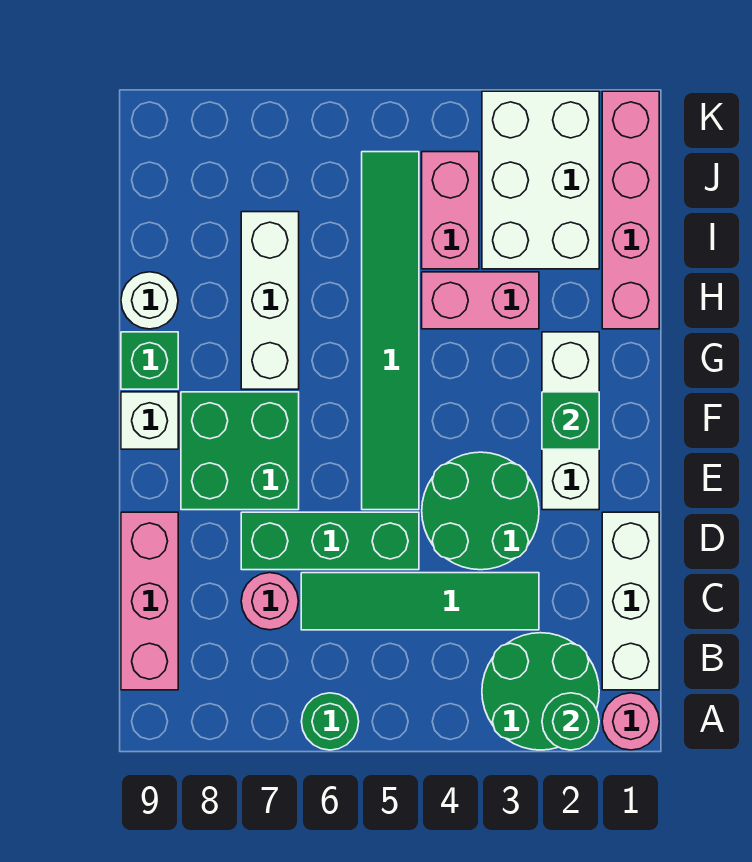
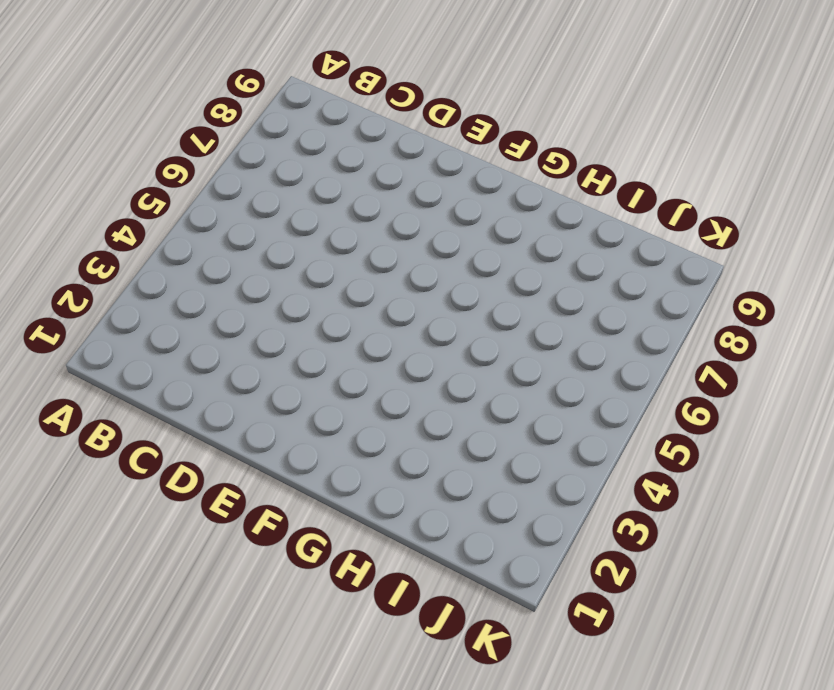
none -> pink 1x1 round brick [602,693,659,750]
none -> green 2x2 round brick [482,633,599,750]
none -> green 1x1 round brick [301,693,359,750]

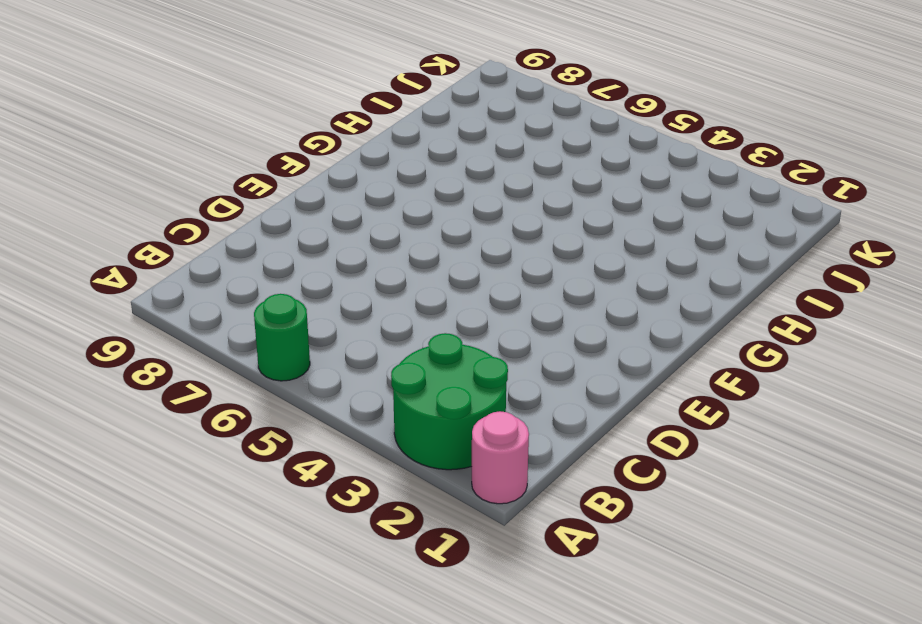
none -> white 1x3 brick [602,512,659,690]
none -> pink 1x3 brick [121,512,178,690]
none -> green 1x4 tile [301,573,539,630]

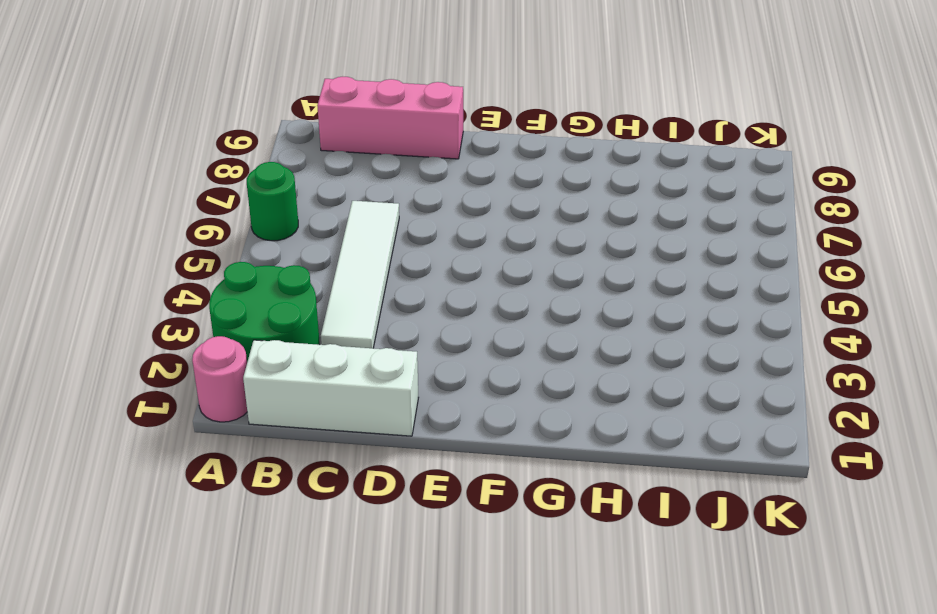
white 1x4 tile [321,201,399,348] -> green 1x4 tile [301,573,539,630]
none -> pink 1x1 round brick [241,573,298,630]
none -> green 2x2 round brick [422,452,539,570]
none -> green 1x3 brick [241,512,419,570]

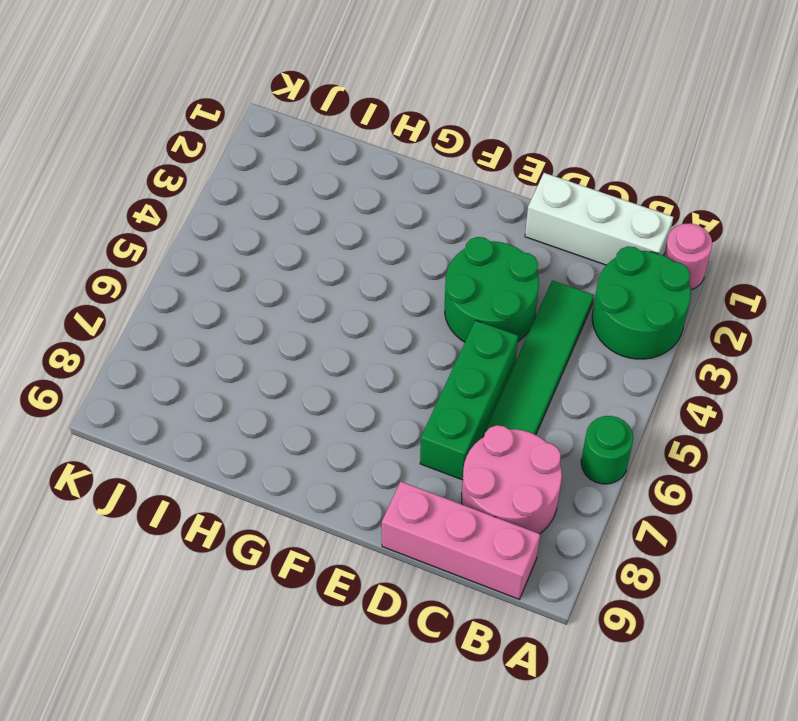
pink 2x2 round brick [462,425,562,534] -> pink 1x1 round brick [241,573,298,630]
none -> white 1x3 brick [542,332,599,510]
none -> green 1x6 tile [362,152,419,510]
none -> green 2x2 brick [181,392,299,510]

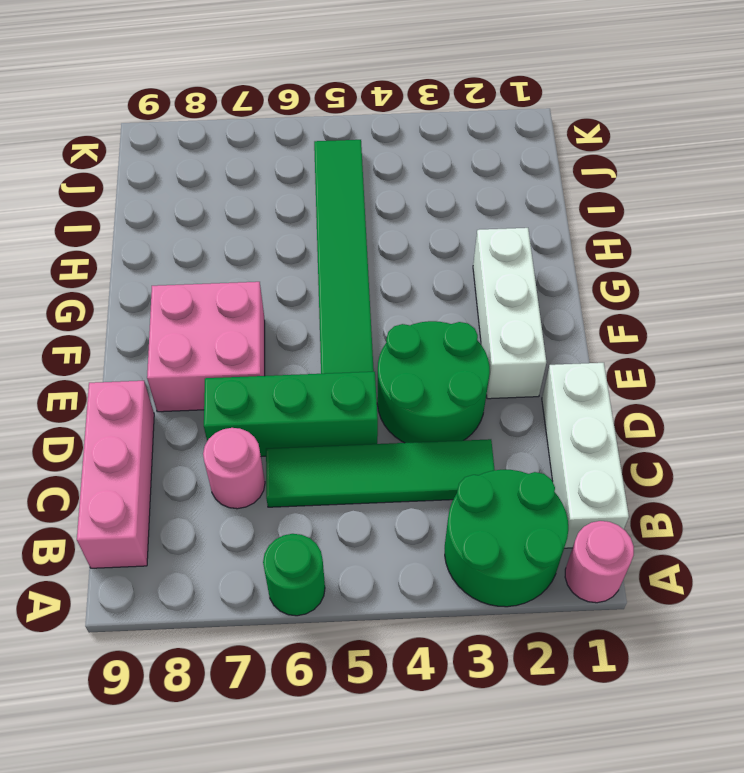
pink 2x2 brick [147,282,265,412] -> green 2x2 brick [181,392,299,510]
none -> white 1x1 brick [121,392,178,449]
none -> white 1x3 brick [241,212,299,389]
none -> green 1x1 brick [121,332,178,389]

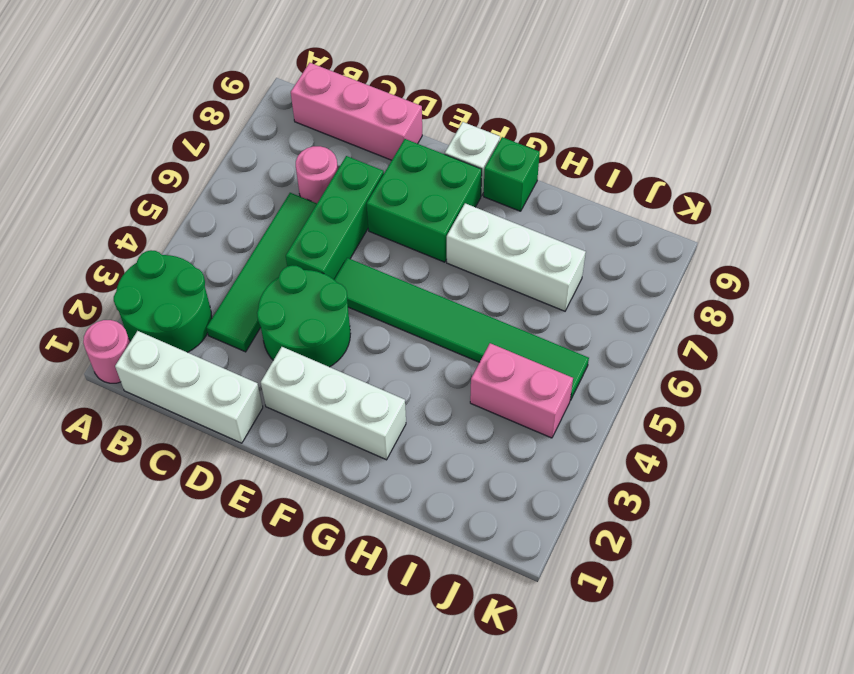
none -> green 1x1 round brick [301,693,359,750]
none -> pink 1x4 brick [602,91,659,329]
none -> pink 1x2 brick [422,272,539,329]

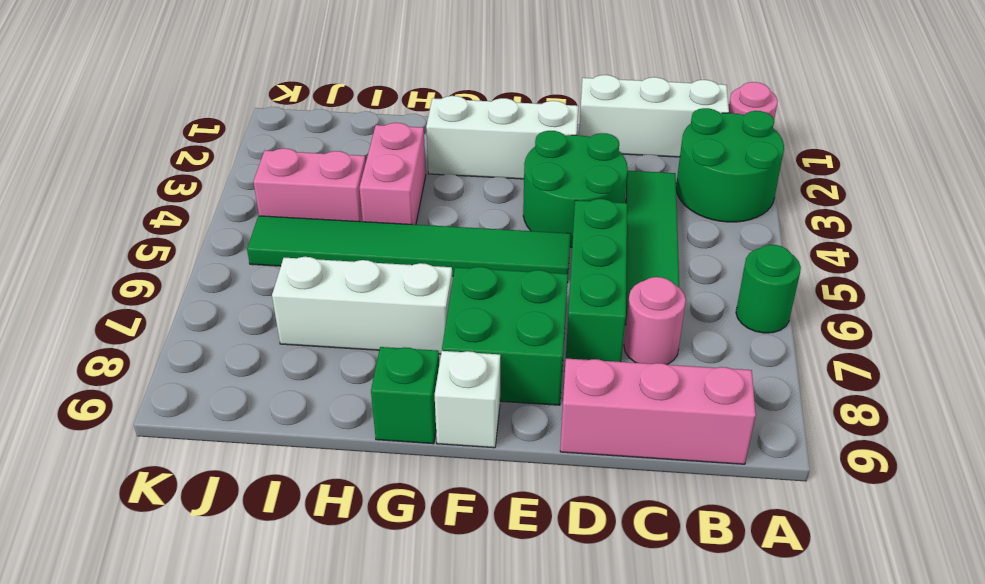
none -> pink 1x4 brick [602,91,659,329]
none -> white 1x1 round brick [121,272,178,329]
none -> white 2x3 brick [482,91,599,269]

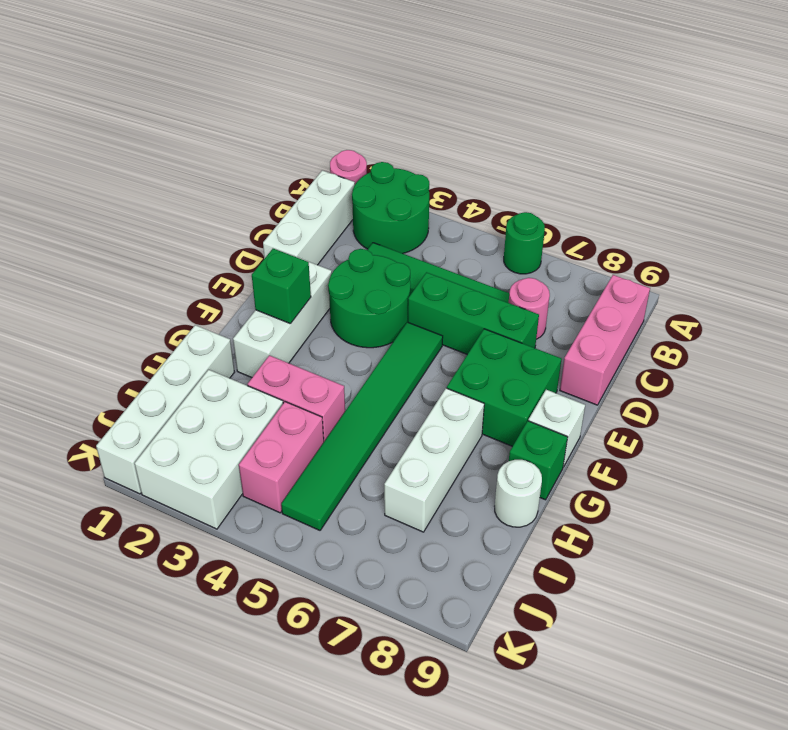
white 1x4 brick [96,325,234,494] -> pink 1x4 brick [602,91,659,329]
none -> green 1x1 round brick [542,693,599,750]

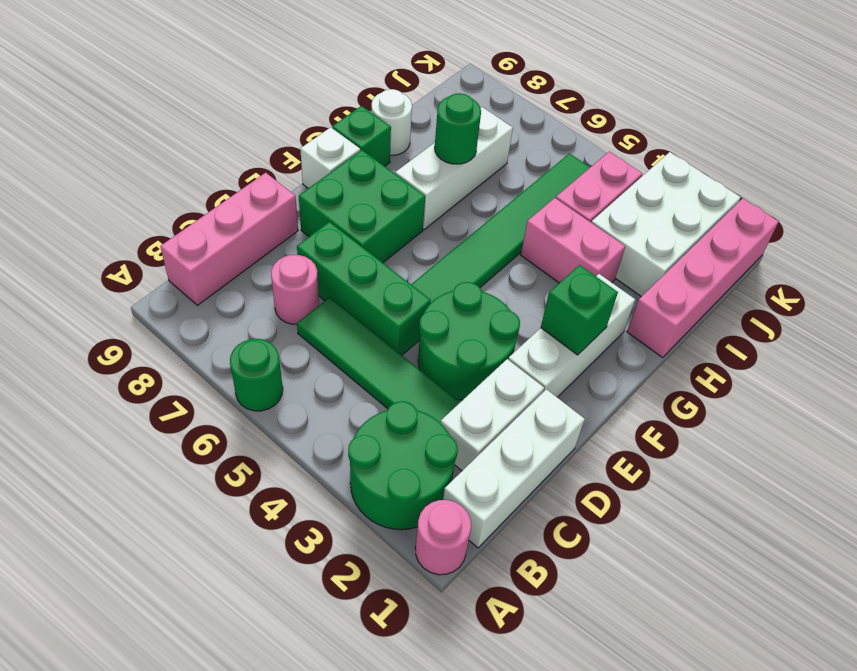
white 1x2 brick [441,359,544,471] -> none
green 1x1 round brick [435,93,481,164] -> green 1x1 round brick moved to [542,693,599,750]

